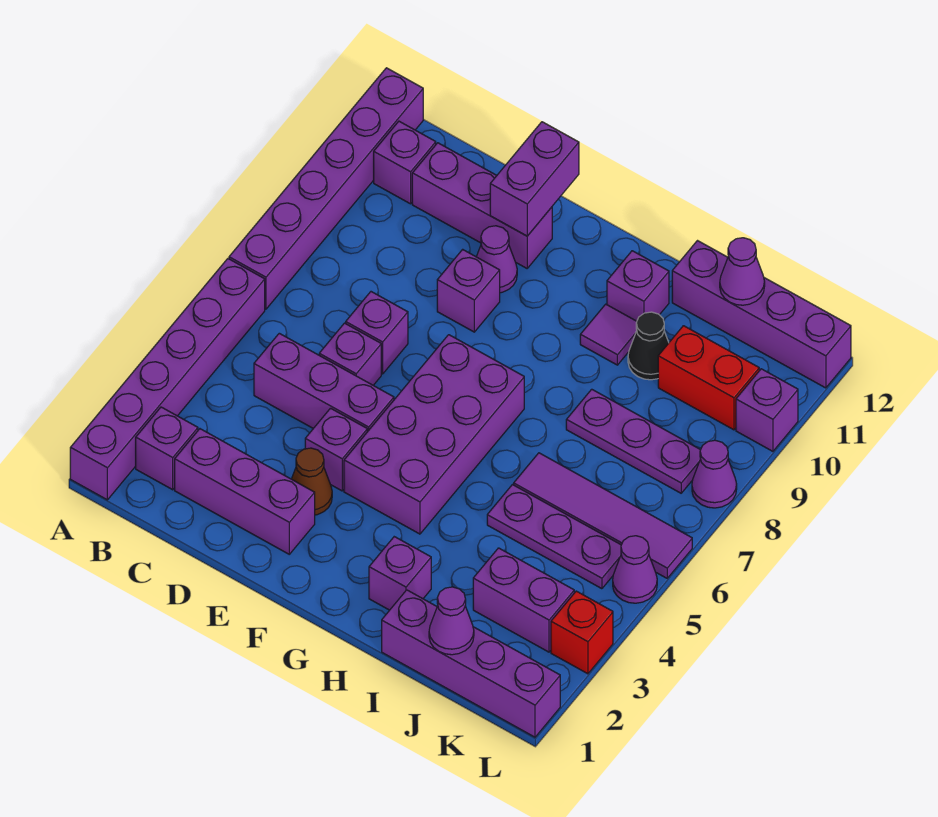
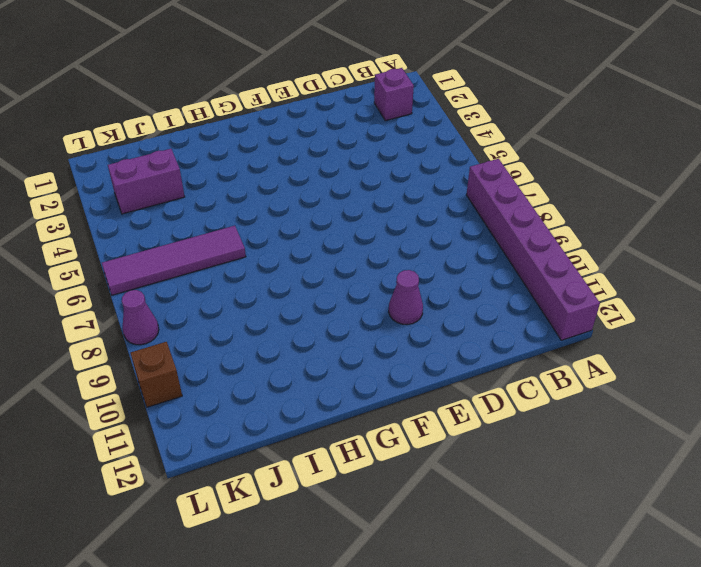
brown 1x1 brick [131,342,182,407] -> purple 1x1 brick [736,369,798,451]
none -> purple 1x6 brick [70,259,265,500]
none -> purple 1x1 brick [374,121,436,204]
none -> purple 1x3 brick [175,429,315,554]
none -> purple 1x3 brick [254,333,394,432]

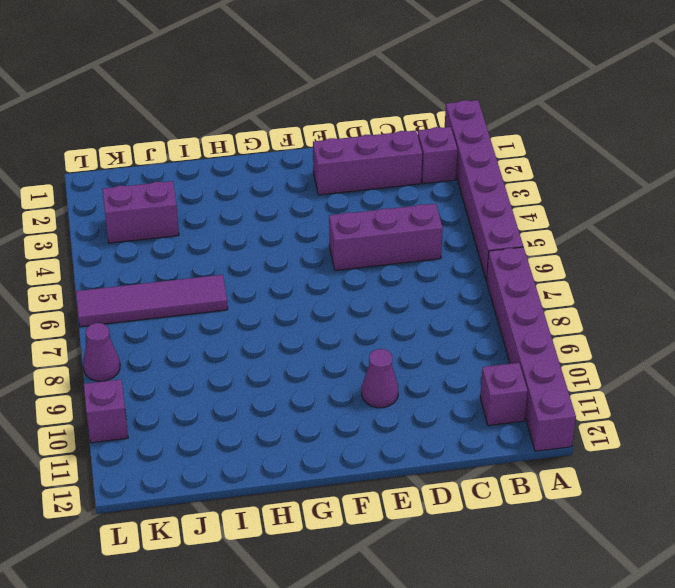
none -> purple 1x3 brick [412,143,552,268]
none -> purple 1x1 brick [319,323,381,385]
none -> purple 1x1 brick [346,292,408,374]
none -> brown 1x1 cone [292,448,332,515]

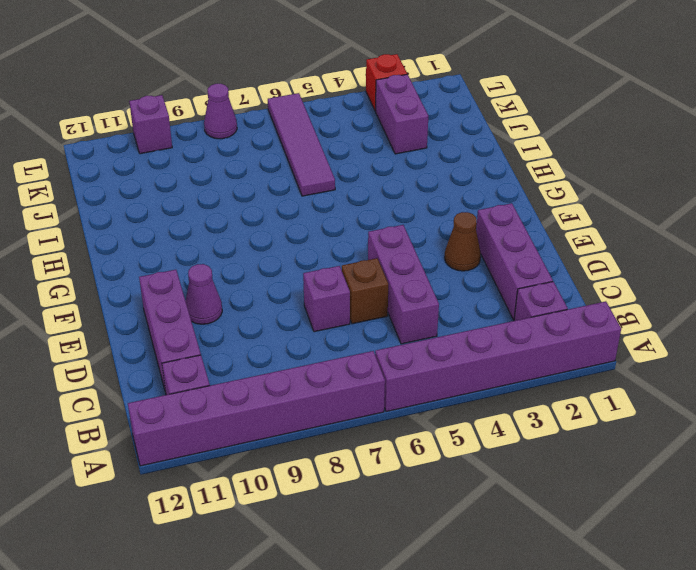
brown 1x1 brick [342,258,388,324] -> purple 1x1 brick [319,323,381,385]
none -> purple 1x1 brick [305,408,367,491]
none -> purple 1x1 brick [437,249,500,332]
none -> purple 2x4 brick [344,335,524,534]
none -> purple 1x1 brick [369,537,431,610]

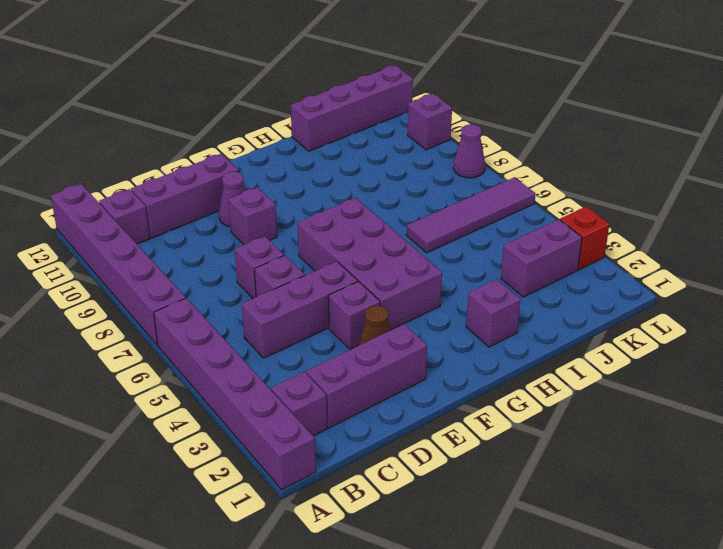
none -> purple 1x1 tile [580,304,637,365]
none -> purple 1x1 brick [607,251,669,321]
none -> purple 1x4 brick [382,590,560,737]
none -> purple 1x3 plate [487,485,621,589]

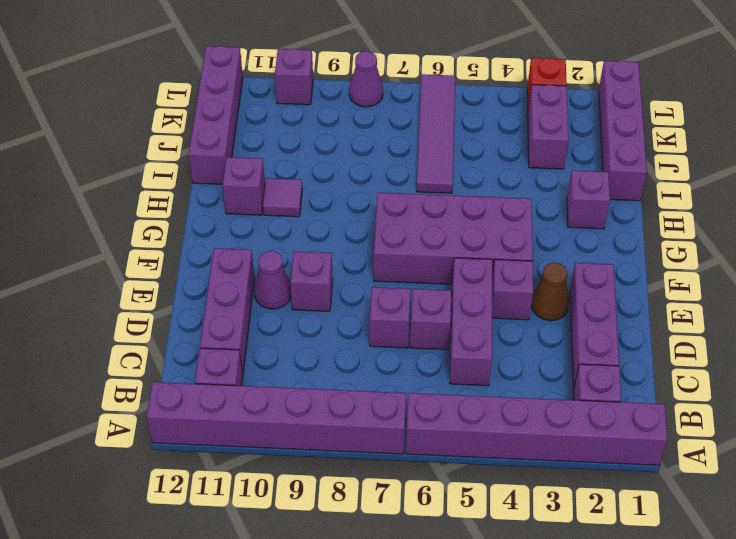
none -> purple 1x3 plate [487,485,621,589]
none -> purple 1x3 plate [566,389,701,493]
none -> black 1x1 cone [628,312,669,380]
none -> red 1x2 brick [658,326,759,430]

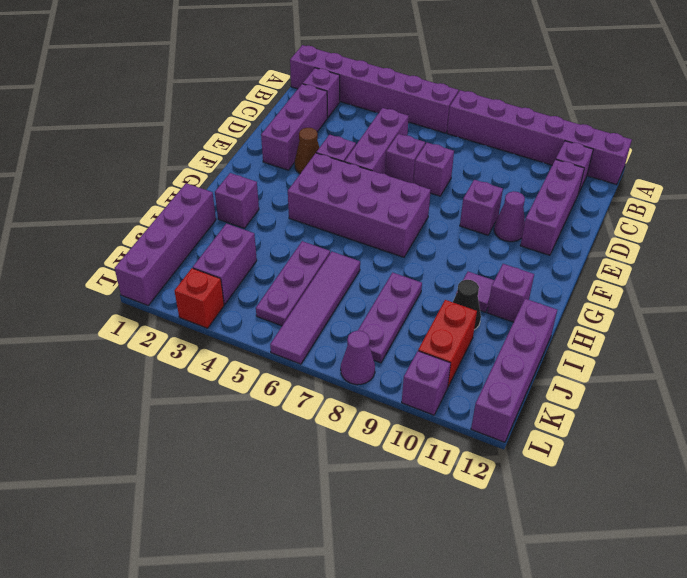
none -> purple 1x1 cone [613,536,657,603]
none -> purple 1x2 brick [490,122,579,236]
none -> purple 1x1 cone [429,587,474,655]
none -> purple 1x1 cone [720,238,765,305]

